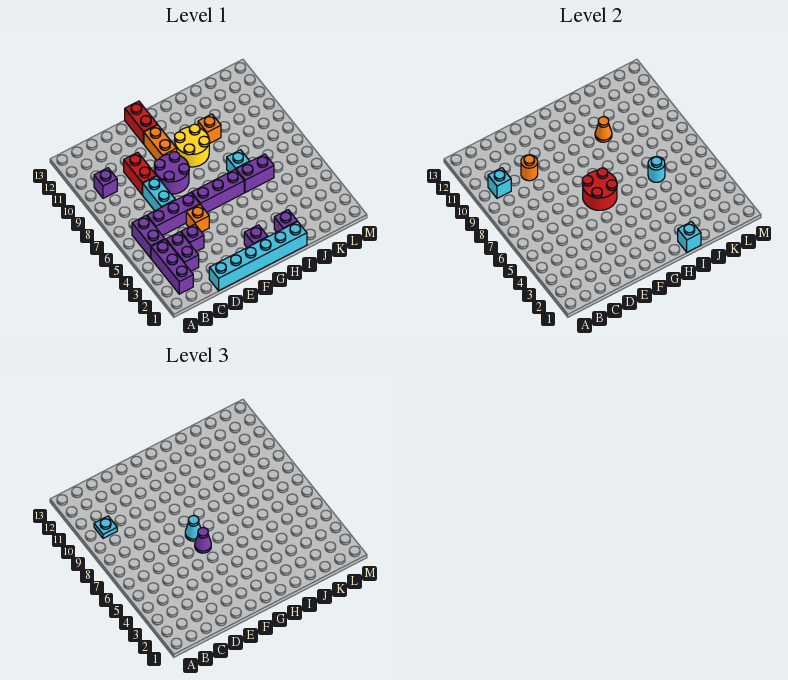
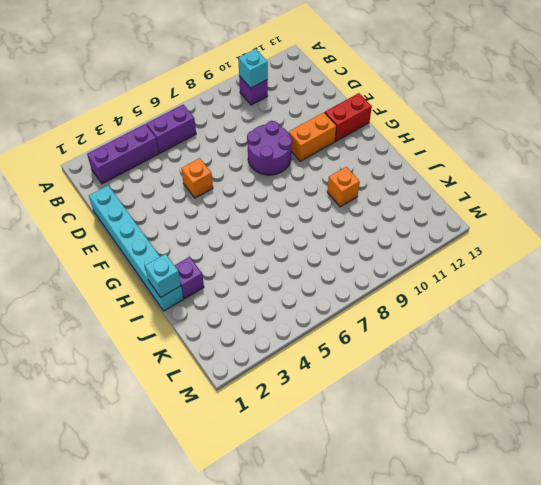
none -> purple 1x2 brick [166,232,199,271]
none -> purple 1x3 brick [147,192,200,235]
none -> purple 1x1 brick [181,224,204,252]

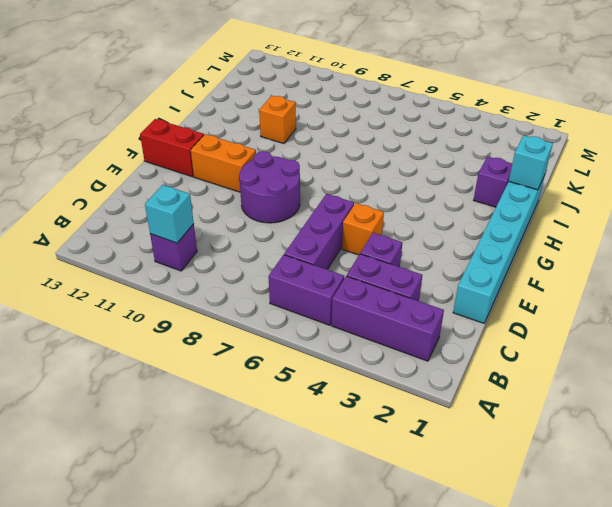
none -> cyan 1x2 brick [143,176,175,211]
none -> red 1x2 brick [124,152,156,195]
none -> purple 1x3 brick [191,170,244,212]

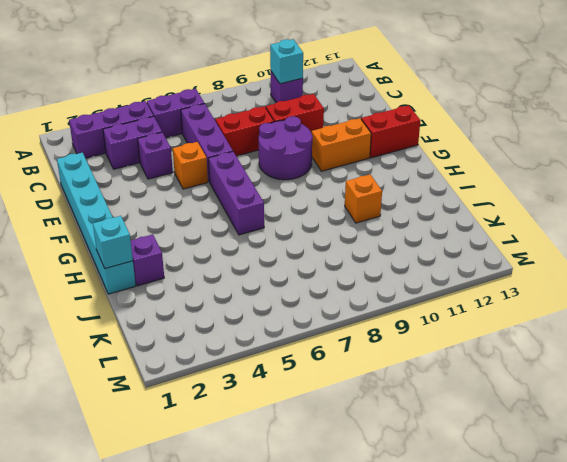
red 1x2 brick [215,106,274,156] -> cyan 1x2 brick [143,176,175,211]
none -> purple 1x1 brick [244,225,268,247]
none -> yellow 2x2 round brick [175,124,210,167]
none -> purple 1x2 brick [236,154,274,193]

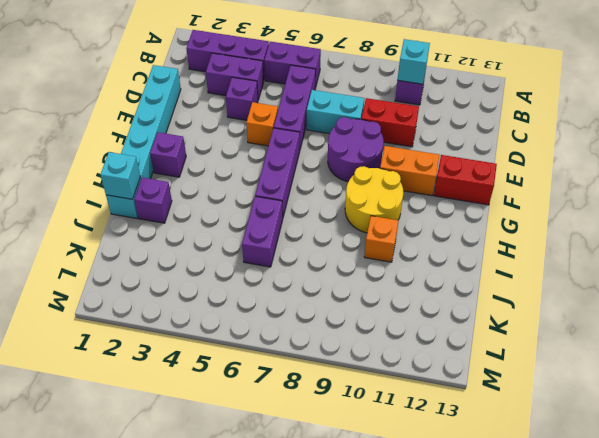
none -> cyan 1x1 brick [227,150,250,172]
none -> orange 1x1 round brick [521,155,538,181]
none -> red 2x2 round brick [582,168,617,210]

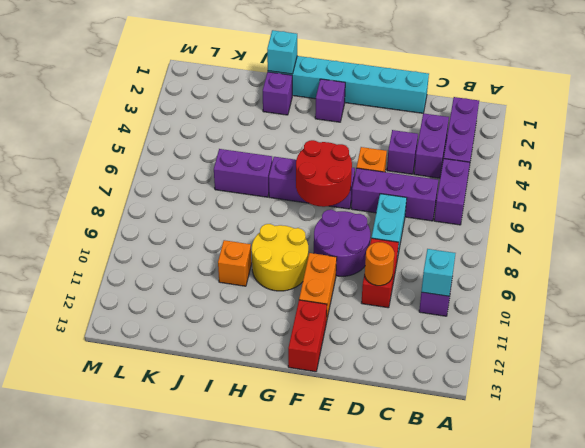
none -> cyan 1x1 brick [227,150,250,172]
none -> orange 1x1 cone [595,117,612,142]
none -> cyan 1x1 round brick [648,157,665,182]

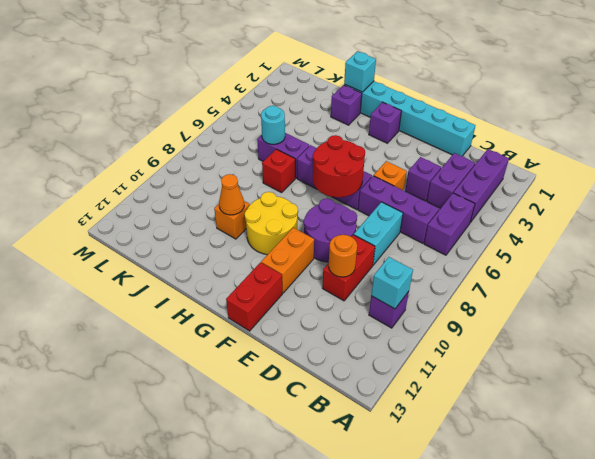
red 1x1 brick [262,149,295,193] -> cyan 1x1 brick [227,150,250,172]
none -> cyan 1x1 plate [94,516,117,538]
none -> purple 1x1 cone [195,528,211,553]
none -> cyan 1x1 cone [185,516,201,541]

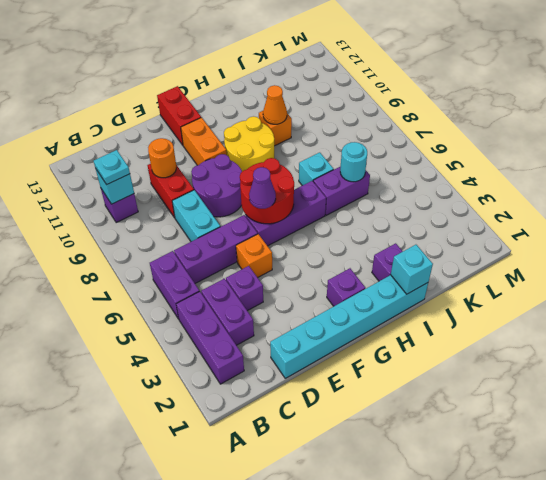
none -> cyan 1x1 cone [185,516,201,541]

